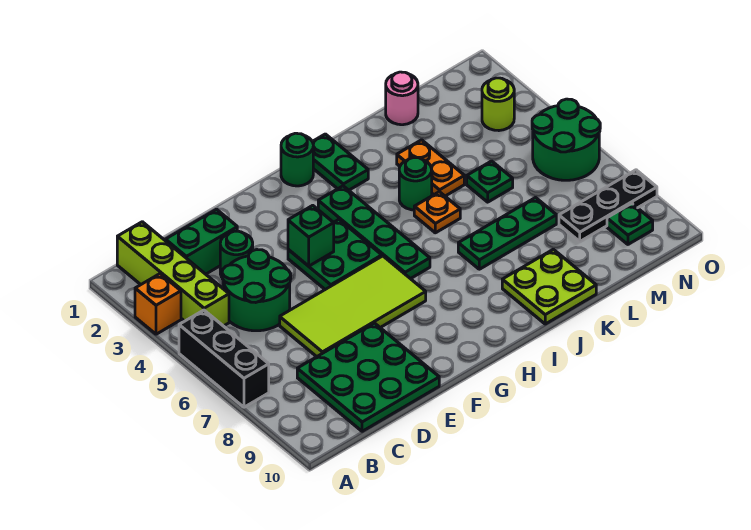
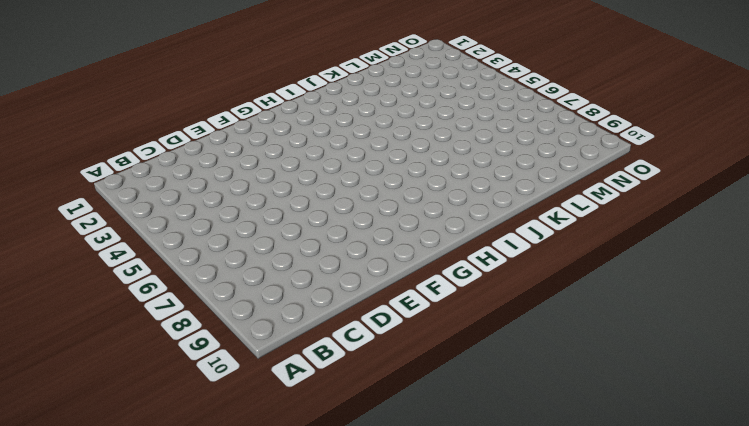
none -> orange 1x1 brick [135,274,181,334]
none -> black 1x3 brick [179,310,269,407]
none -> lime 1x4 brick [117,222,229,326]

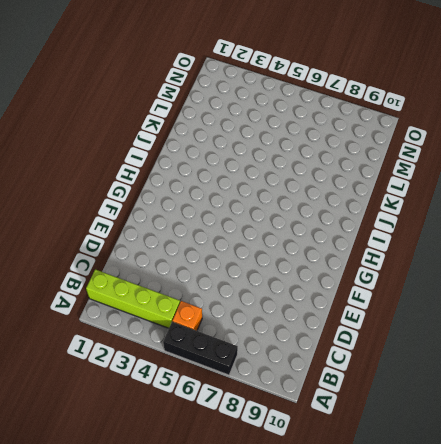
orange 1x1 brick [172,301,202,331] -> orange 1x1 brick moved to [135,274,181,334]
none -> green 1x2 brick [165,209,237,274]
none -> green 2x2 round brick [222,250,291,331]
none -> green 3x3 plate [297,323,439,431]

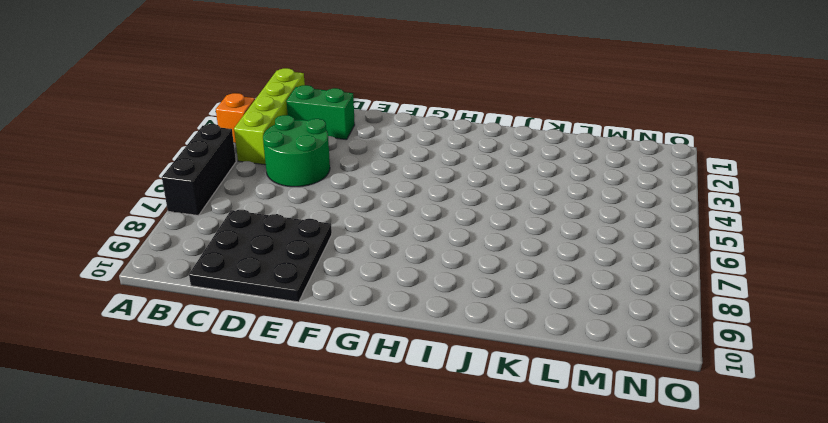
black 3x3 plate [189,210,332,302] -> green 3x3 plate [297,323,439,431]
none -> green 1x1 round brick [220,231,253,277]
none -> lime 2x4 tile [280,256,426,357]
none -> green 2x2 plate [288,220,382,289]

